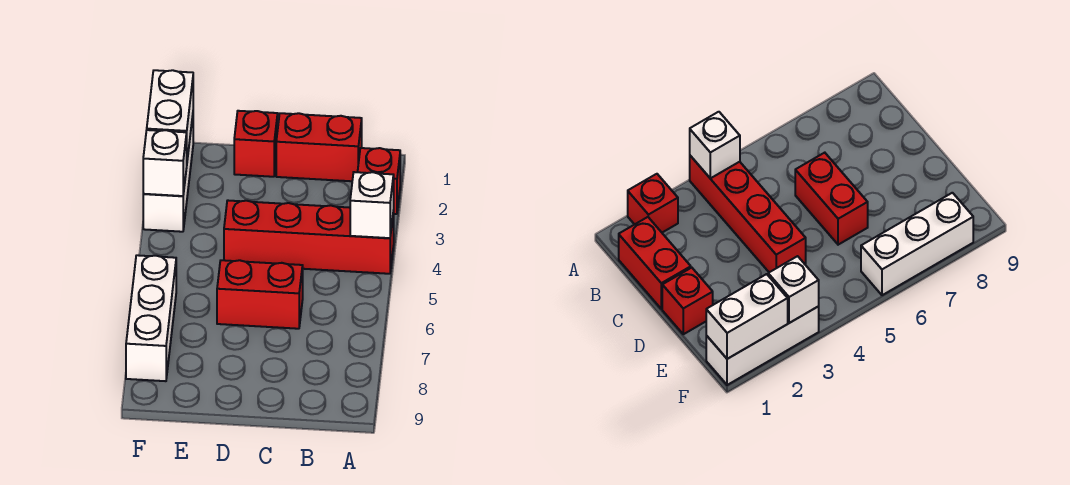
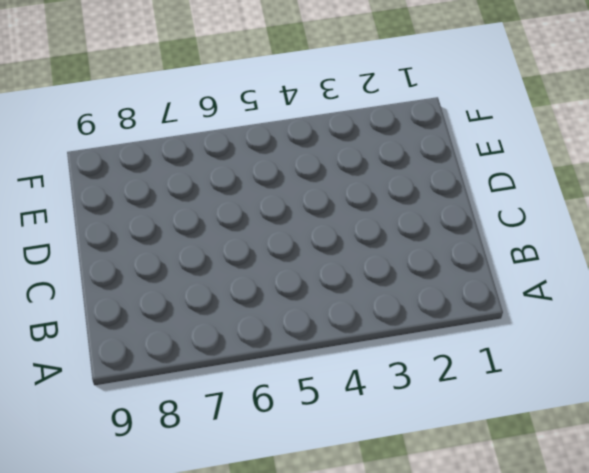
none -> red 1x1 brick [358,148,400,214]
none -> red 1x4 brick [224,201,394,274]

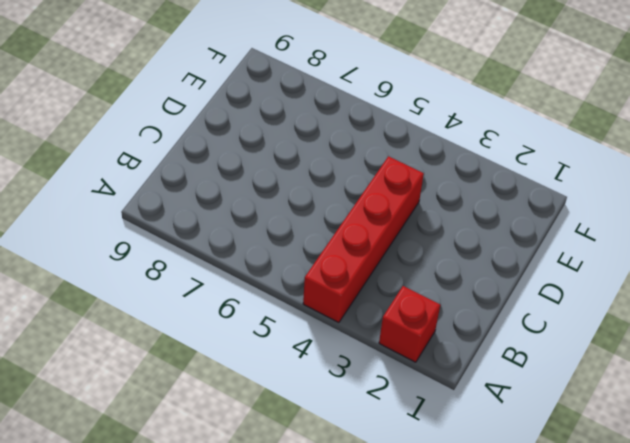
none -> red 1x2 brick [276,113,362,181]
none -> red 1x2 brick [217,260,303,329]

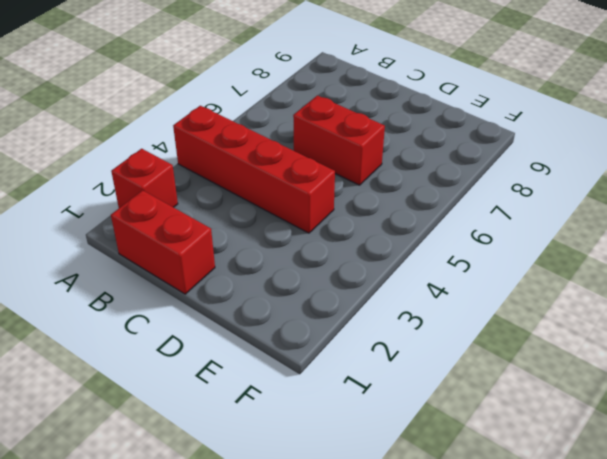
none -> red 1x1 brick [234,111,278,177]
none -> white 1x3 brick [143,116,193,232]

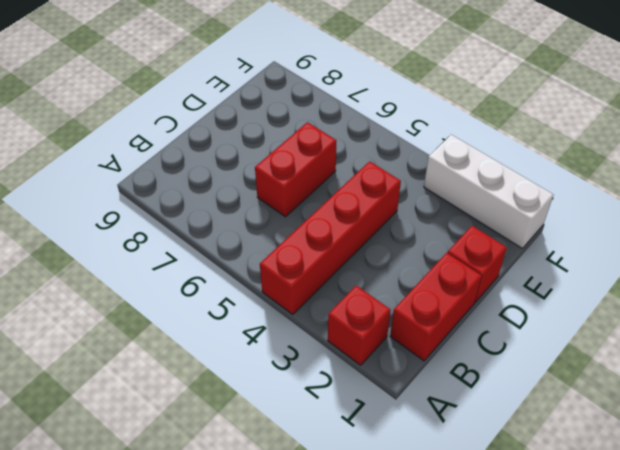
none -> white 1x3 brick [126,255,176,381]
none -> white 1x1 brick [350,172,394,238]

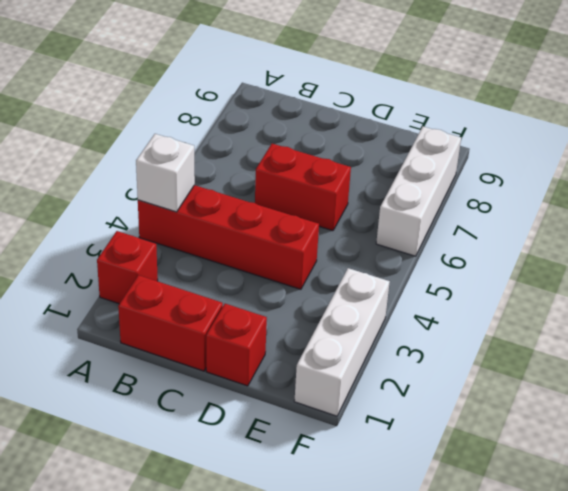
none -> white 1x2 brick [147,70,193,160]
none -> white 1x1 brick [143,130,187,196]

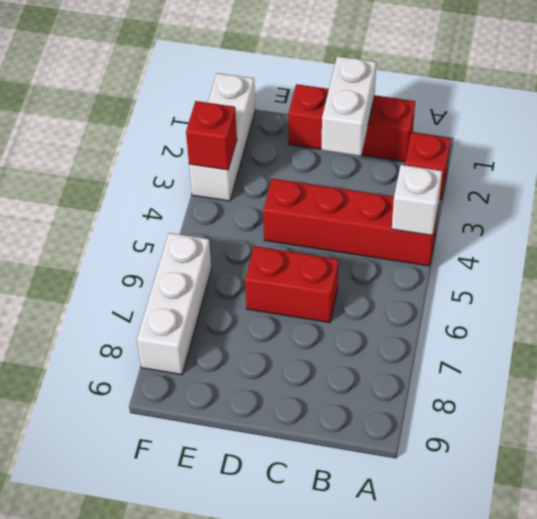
white 1x2 brick [322,56,376,156] -> white 1x2 brick moved to [147,70,193,160]
red 1x1 brick [186,101,237,170] -> white 1x1 brick [143,130,187,196]

